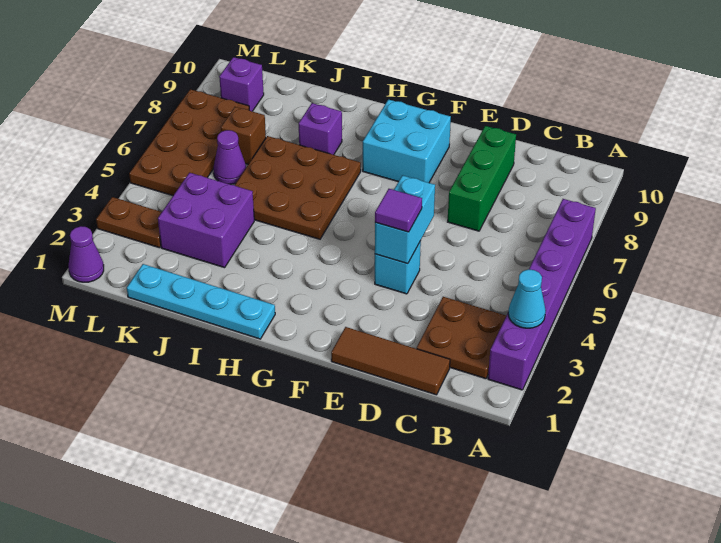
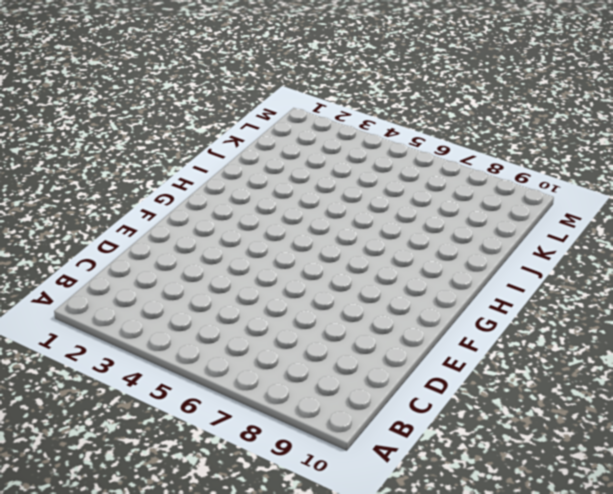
none -> purple 1x6 brick [488,199,596,390]
none -> brown 2x2 plate [417,297,506,379]
none -> brown 1x3 tile [331,327,450,395]

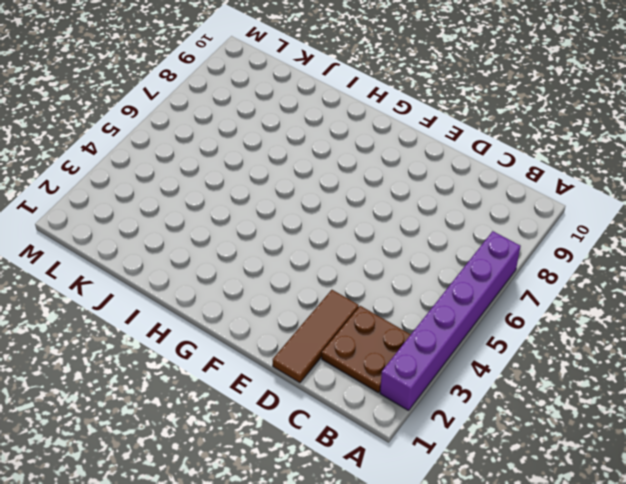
brown 1x3 tile [273,290,359,383] -> brown 1x3 tile turned to [331,327,450,395]
none -> green 1x3 brick [448,126,516,231]
none -> cyan 1x1 brick [375,241,421,294]
none -> cyan 2x2 brick [363,99,451,183]

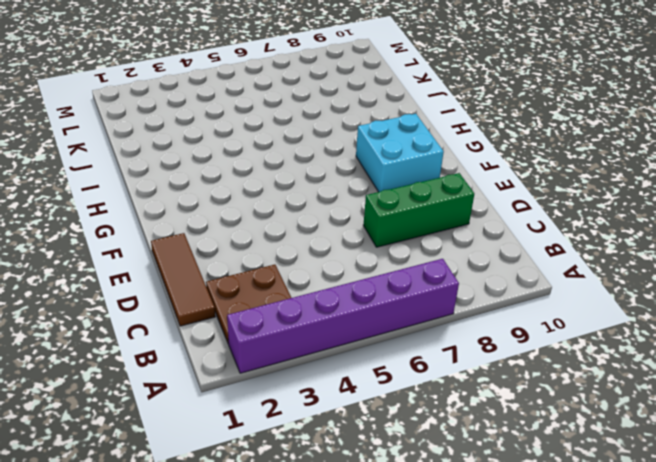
none -> cyan 1x1 brick [375,241,421,294]
none -> cyan 1x4 plate [127,264,275,339]
none -> brown 3x3 plate [235,136,361,239]

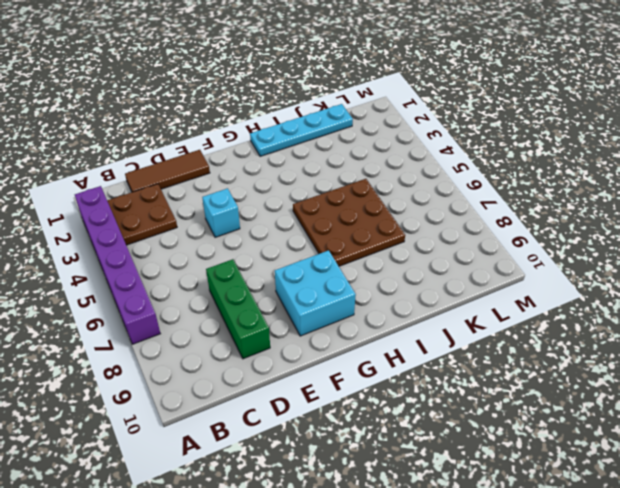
none -> purple 1x1 brick [299,103,342,155]
none -> purple 2x2 brick [158,173,254,268]
none -> purple 1x1 cone [213,130,246,184]

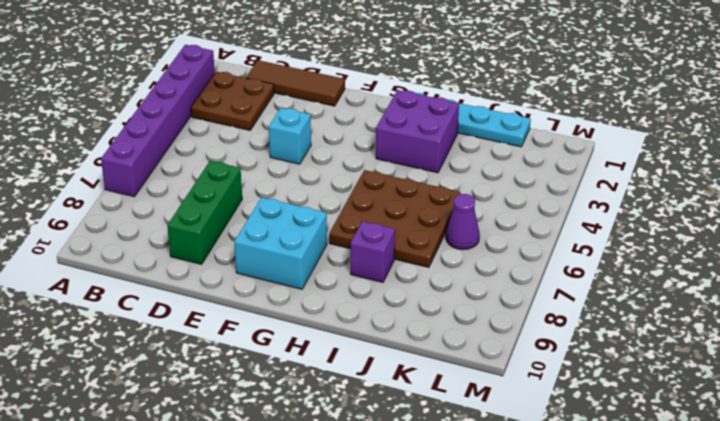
purple 2x2 brick [376,90,459,173] -> purple 2x2 brick moved to [158,173,254,268]
none -> brown 1x1 brick [221,107,266,164]
none -> brown 1x2 plate [96,197,162,248]
none -> brown 2x4 plate [129,89,249,196]

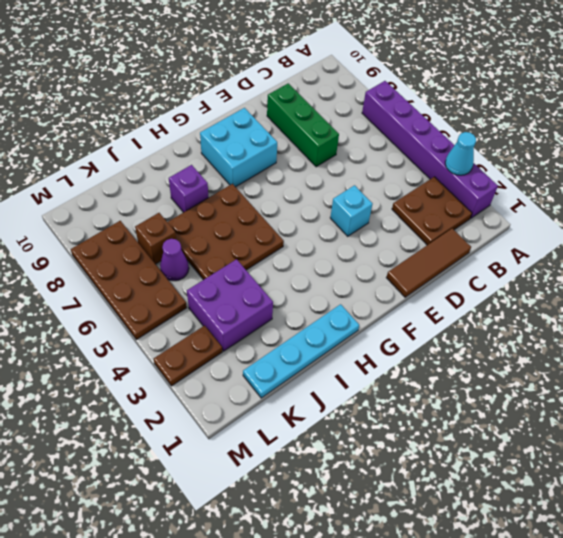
none -> purple 1x1 brick [219,57,264,111]
none -> purple 1x1 cone [69,226,104,282]
none -> cyan 1x2 brick [375,175,435,264]

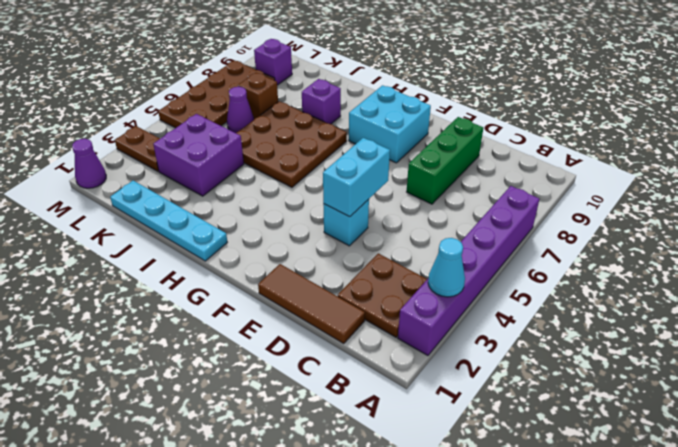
none -> purple 1x1 tile [375,189,422,232]

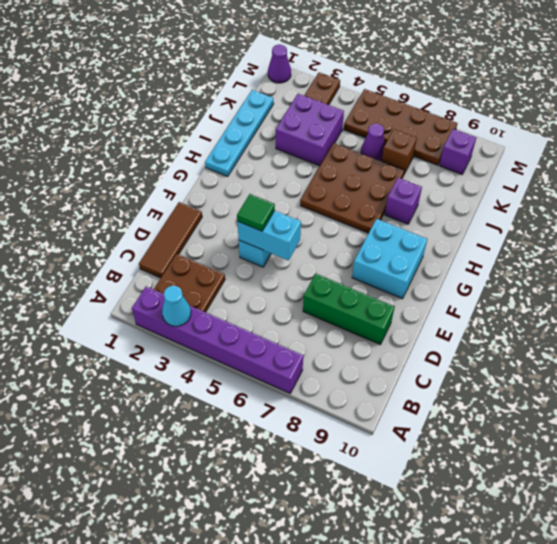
green 1x1 tile [237,194,275,231] -> purple 1x1 tile [375,189,422,232]

